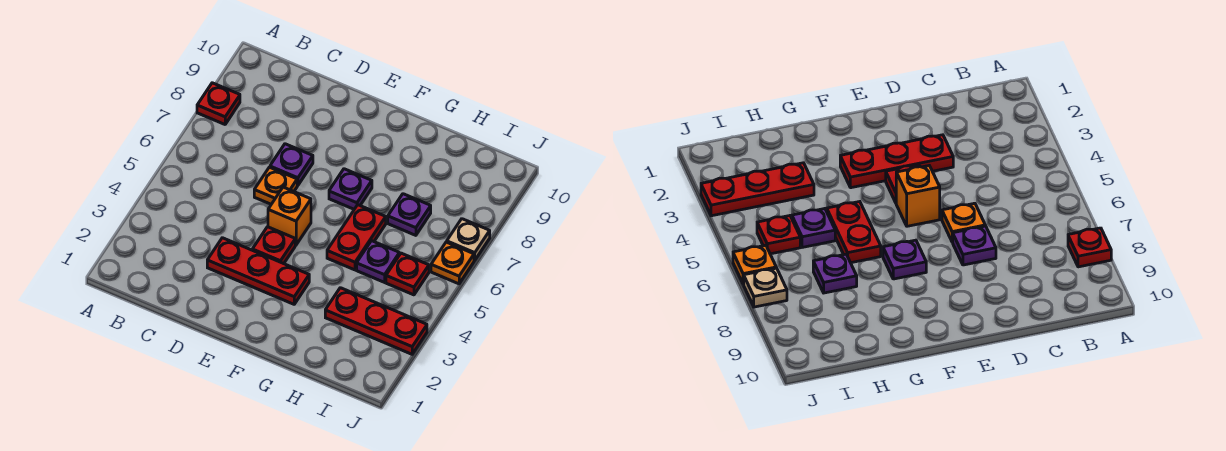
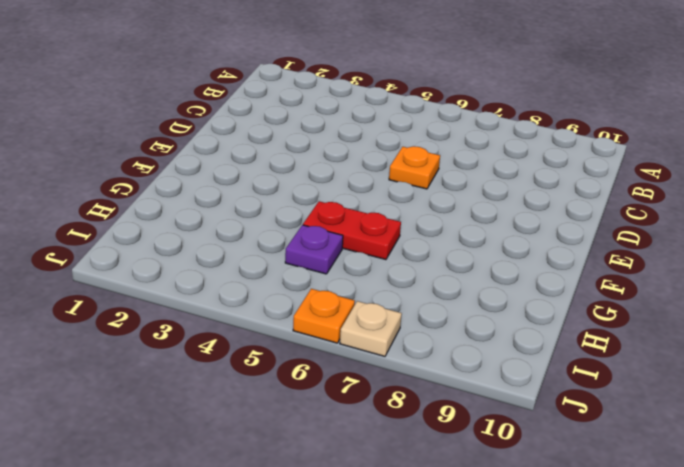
none -> red 1x1 plate [197,83,240,124]
none -> red 1x3 plate [207,238,309,304]
none -> purple 1x1 plate [270,144,313,185]

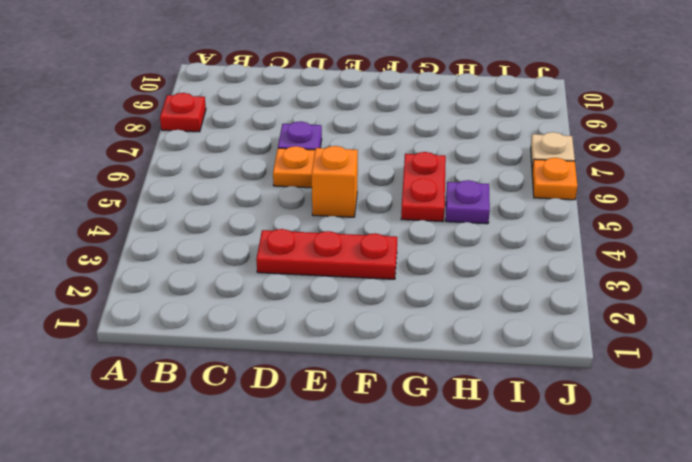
none -> red 1x1 plate [252,227,295,264]
none -> purple 1x1 plate [329,169,372,209]
none -> red 1x3 plate [325,288,427,354]

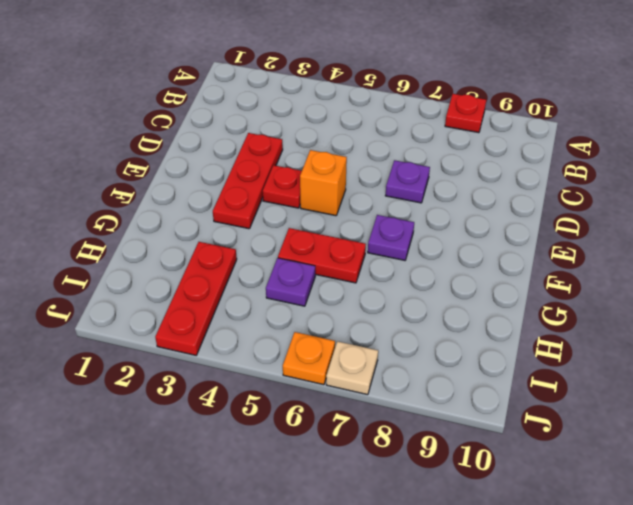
none -> orange 1x1 plate [254,167,297,204]
none -> purple 1x1 plate [388,194,431,235]
none -> red 1x1 plate [386,253,429,295]

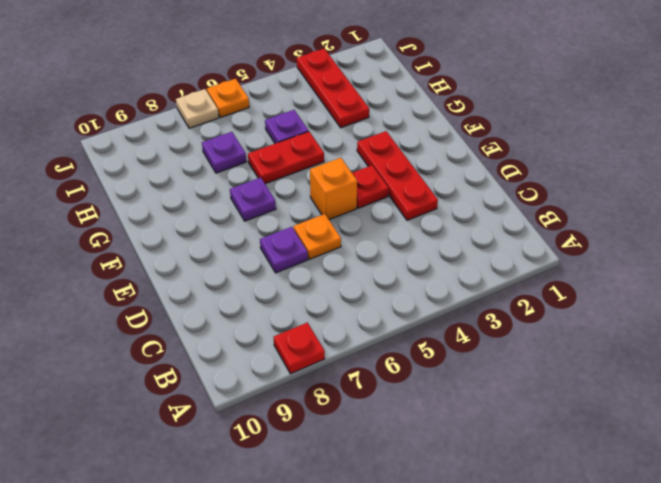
none -> red 1x1 plate [386,253,429,295]

